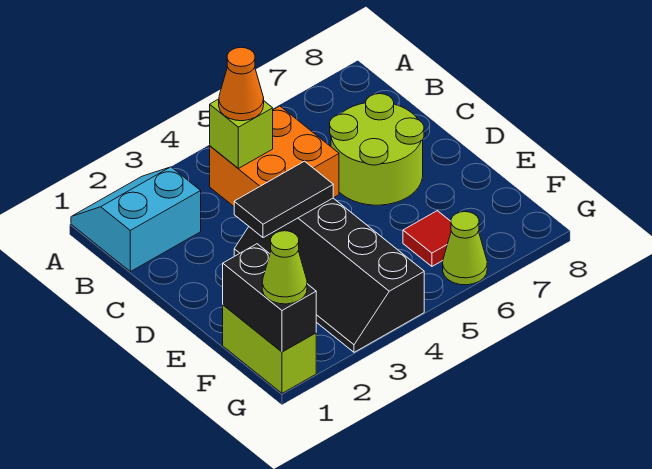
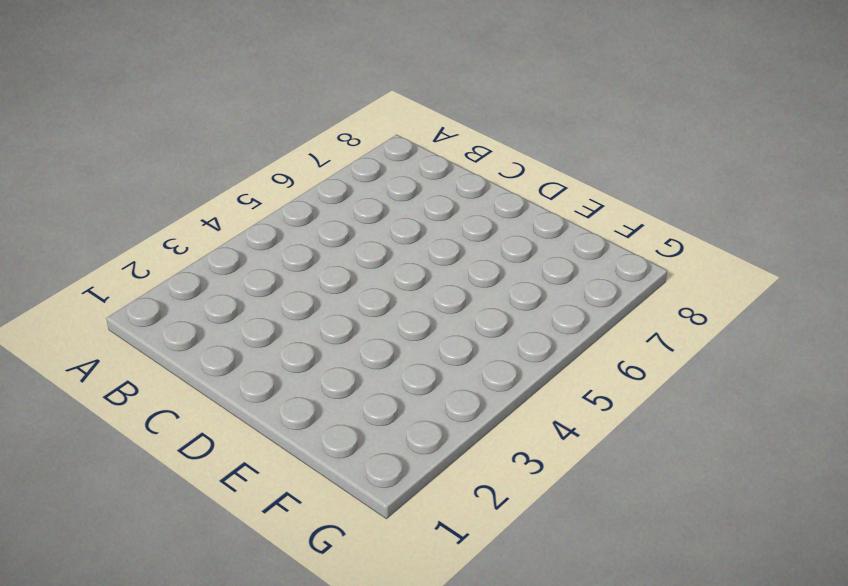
none -> cyan 2x2 slope [71,167,201,272]
none -> orange 2x2 brick [210,106,339,206]
none -> lime 2x2 round brick [330,94,424,205]

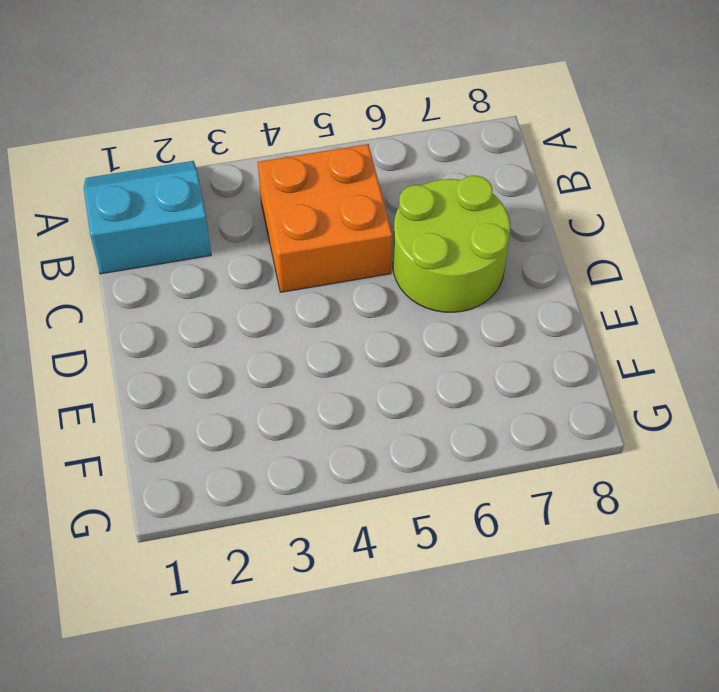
none -> black 2x4 slope [234,198,424,352]
none -> lime 1x2 brick [223,305,316,393]
none -> red 1x1 tile [403,211,451,266]

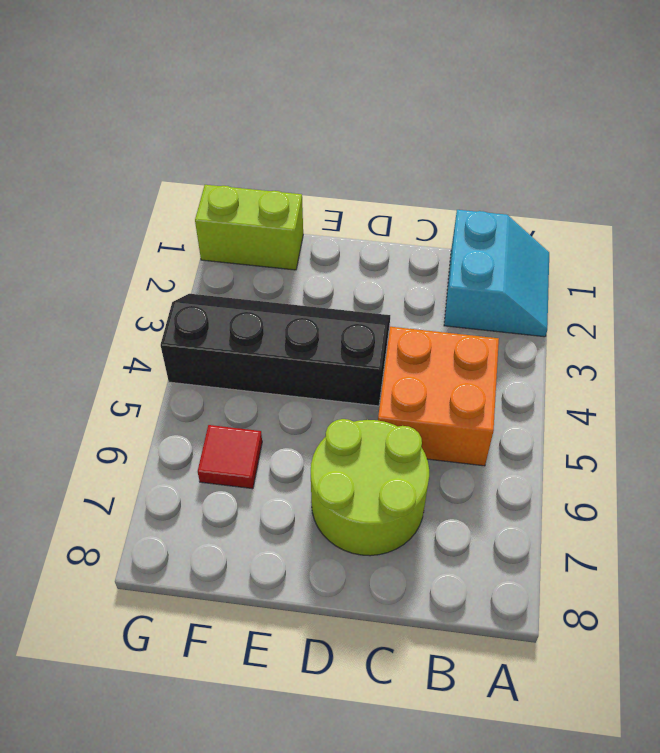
none -> lime 1x1 cone [443,212,487,285]
none -> lime 1x1 brick [210,99,273,168]
none -> black 1x2 tile [234,161,333,238]

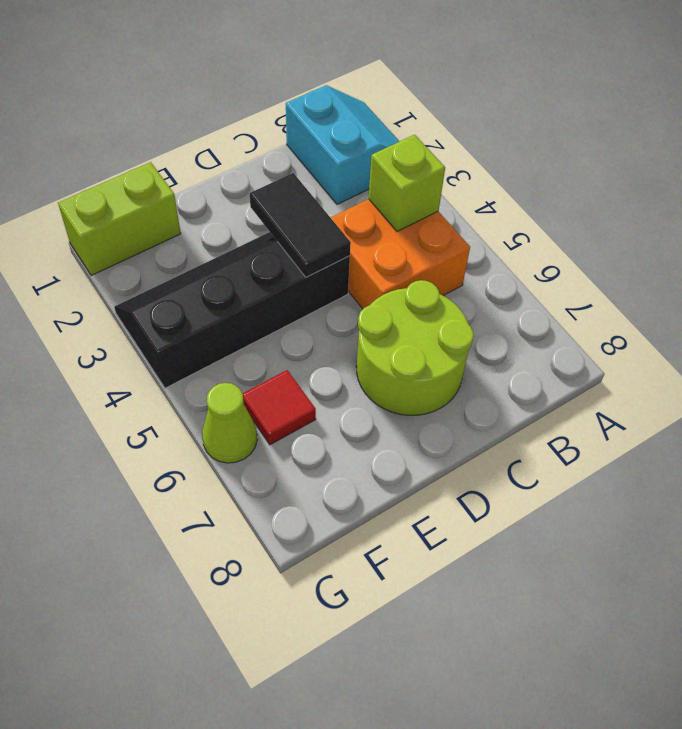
none -> black 1x2 brick [223,244,316,352]
none -> orange 1x1 cone [219,47,264,121]
none -> lime 1x1 cone [262,231,307,304]

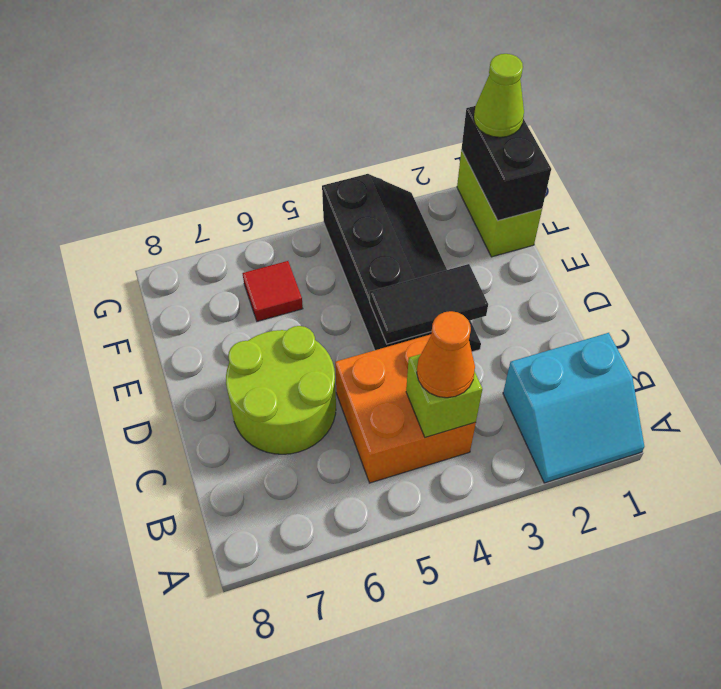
none -> lime 1x1 cone [443,212,487,285]

